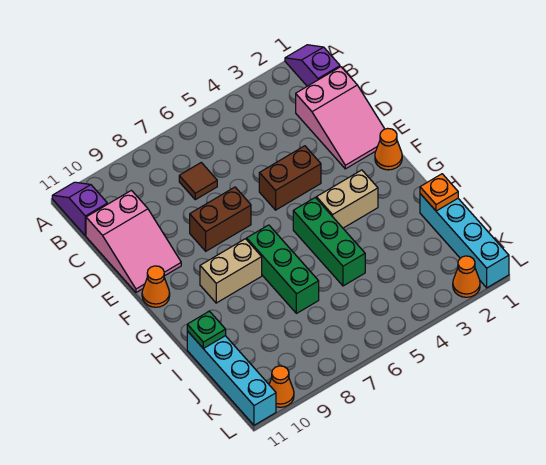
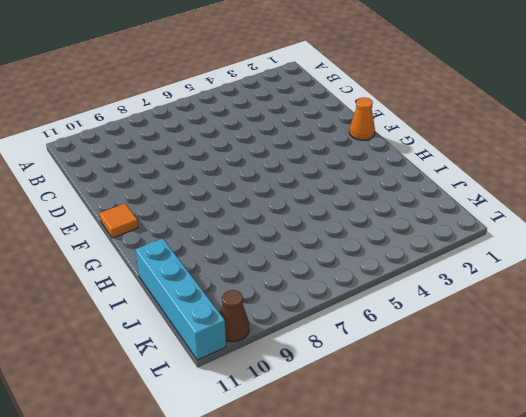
orange 1x1 tile [99,204,138,238] -> orange 1x1 cone [142,266,170,307]
brown 1x1 cone [220,290,249,342] -> orange 1x1 cone [269,366,294,407]
none -> purple 1x2 slope [285,45,340,86]
none -> purple 1x2 slope [52,182,107,236]
none -> pink 2x3 slope [296,67,384,169]

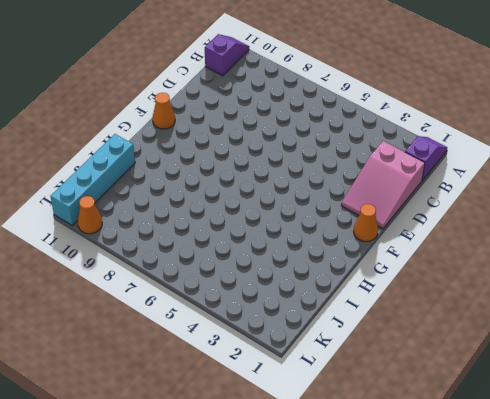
none -> brown 1x1 tile [179,163,217,200]
none -> pink 2x3 slope [86,190,181,292]
none -> brown 1x2 brick [259,146,321,210]

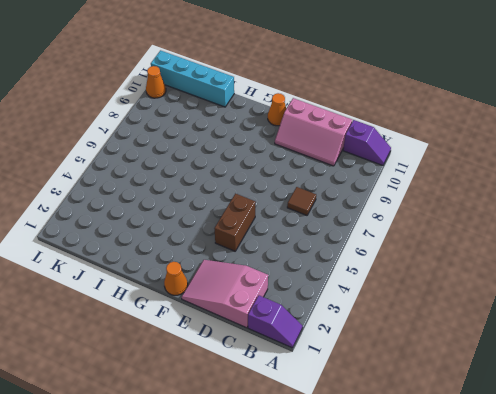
pink 2x3 slope [275,98,352,166] -> pink 2x3 slope turned to [86,190,181,292]
none -> brown 1x2 brick [190,187,251,251]
none -> tan 1x2 brick [316,170,378,228]
none -> green 1x3 brick [293,198,365,286]

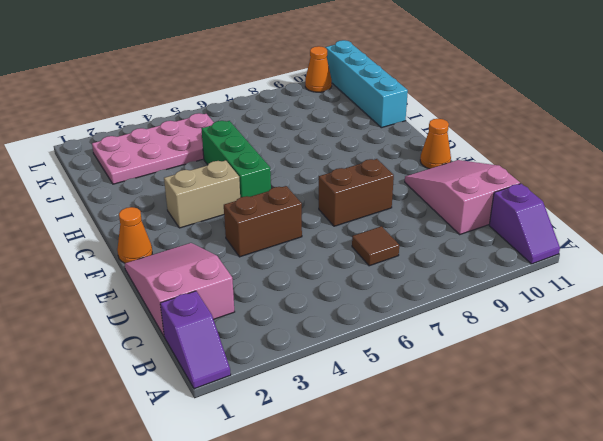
pink 2x4 plate [92,113,214,184] -> none
none -> green 1x3 brick [247,225,319,313]
none -> tan 1x2 brick [200,239,262,303]
none -> cyan 1x4 brick [420,194,509,288]

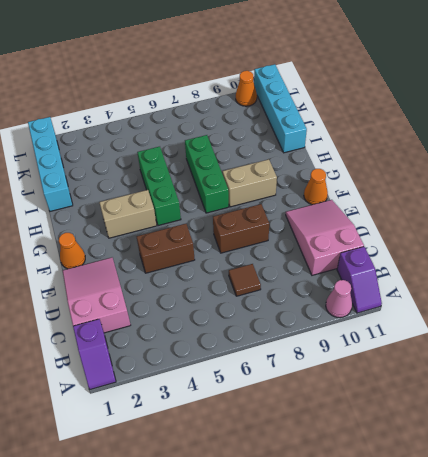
pink 1x1 cone [326,280,352,318] -> none
none -> orange 1x1 cone [453,256,480,297]
none -> orange 1x1 plate [420,174,458,211]
none -> green 1x1 plate [187,311,226,348]

